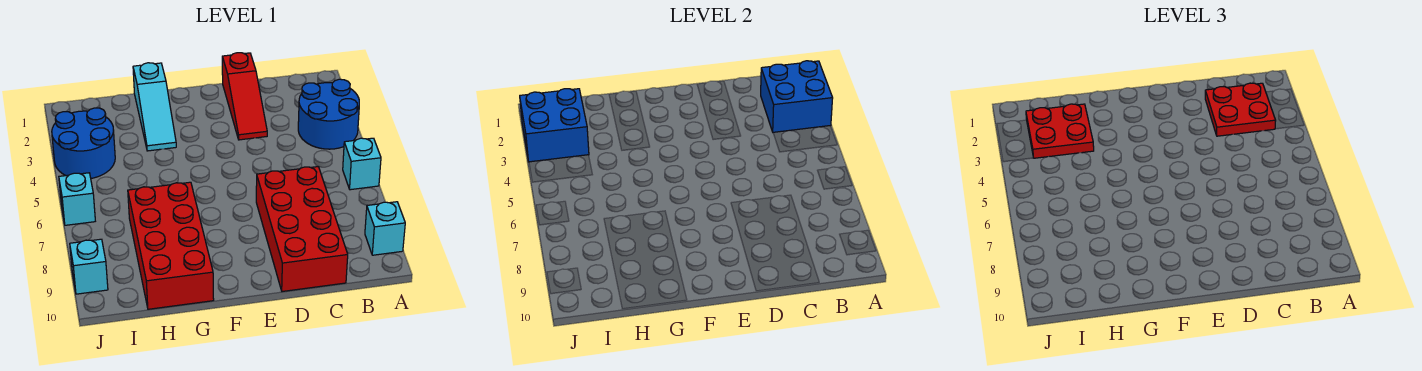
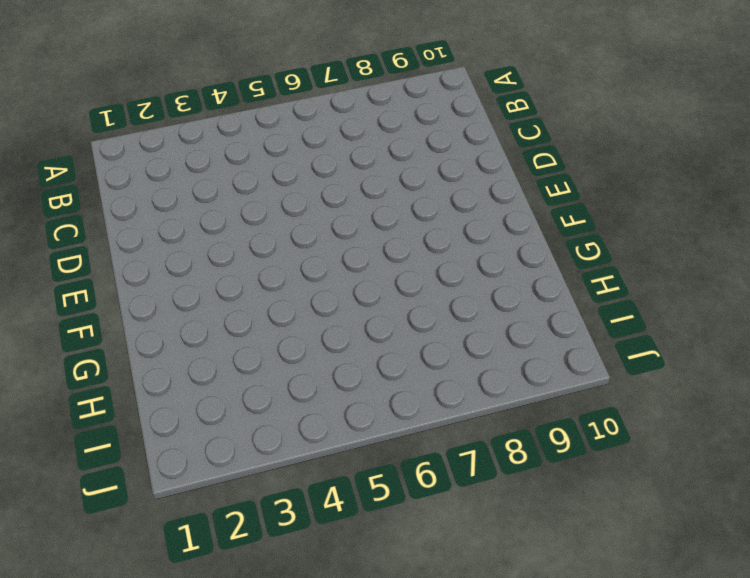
none -> blue 2x2 round brick [298,79,359,149]
none -> cyan 1x1 brick [343,138,381,190]
none -> cyan 1x1 brick [365,202,405,255]

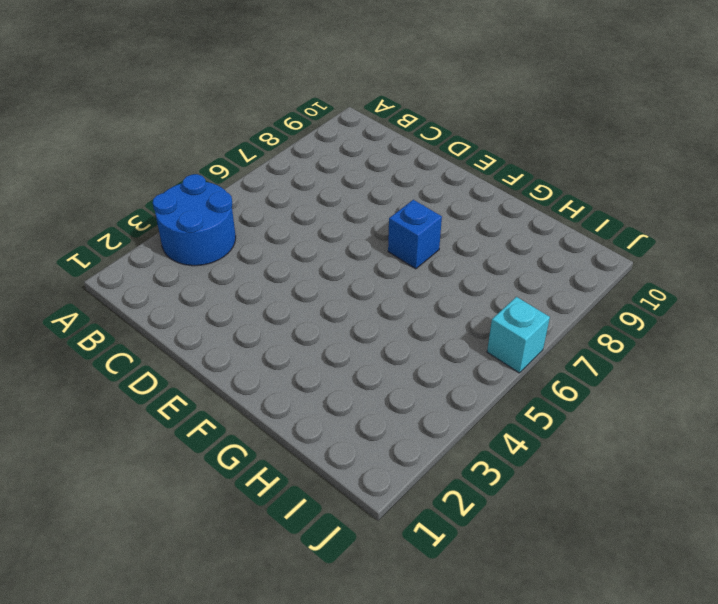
blue 1x1 brick [388,200,442,269] -> none
none -> cyan 1x1 brick [343,138,381,190]
none -> cyan 1x1 brick [365,202,405,255]
none -> red 2x4 brick [256,167,348,292]

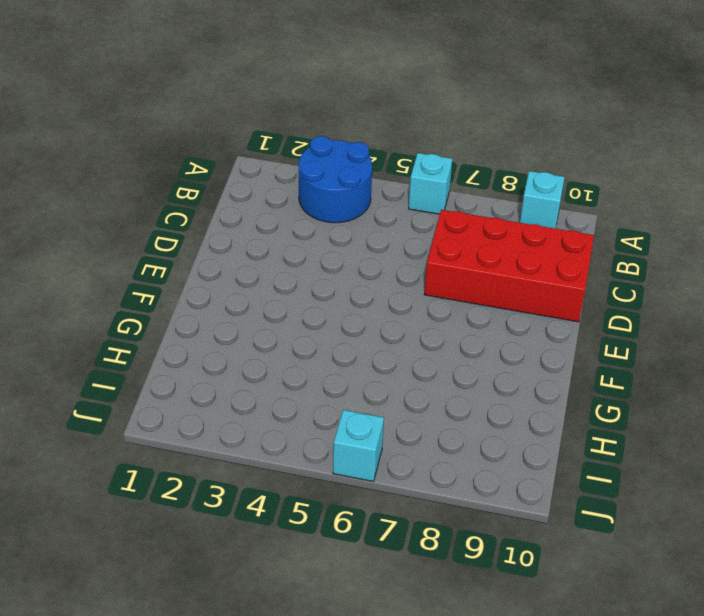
none -> red 1x3 slope [222,53,267,140]
none -> cyan 1x3 slope [133,63,176,151]
none -> red 2x4 brick [128,182,214,309]

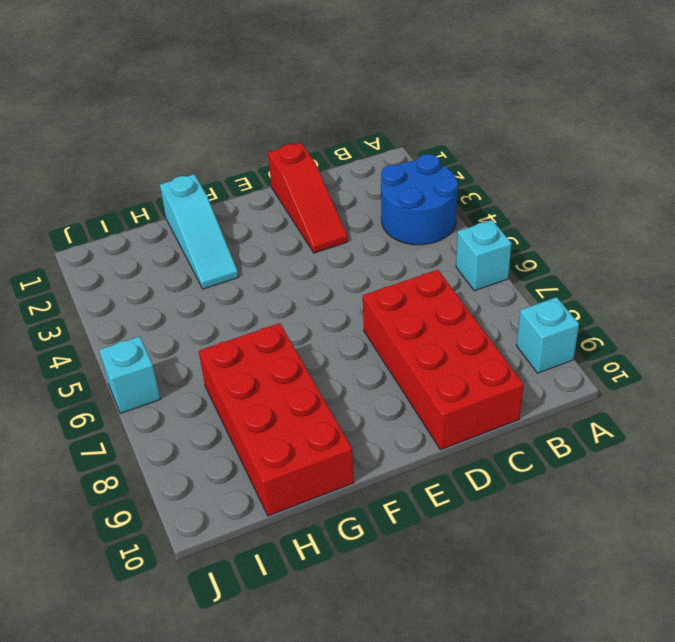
none -> blue 2x2 round brick [52,108,115,178]
none -> cyan 1x1 brick [70,239,108,294]
none -> blue 2x2 brick [761,61,833,132]

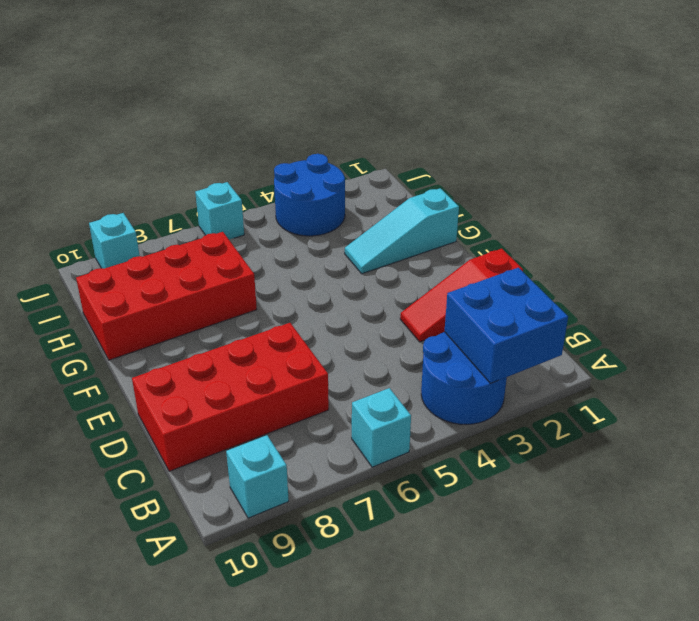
none -> blue 2x2 brick [520,89,589,162]
none -> red 2x2 plate [1205,83,1276,136]
none -> red 2x2 plate [1026,104,1094,158]

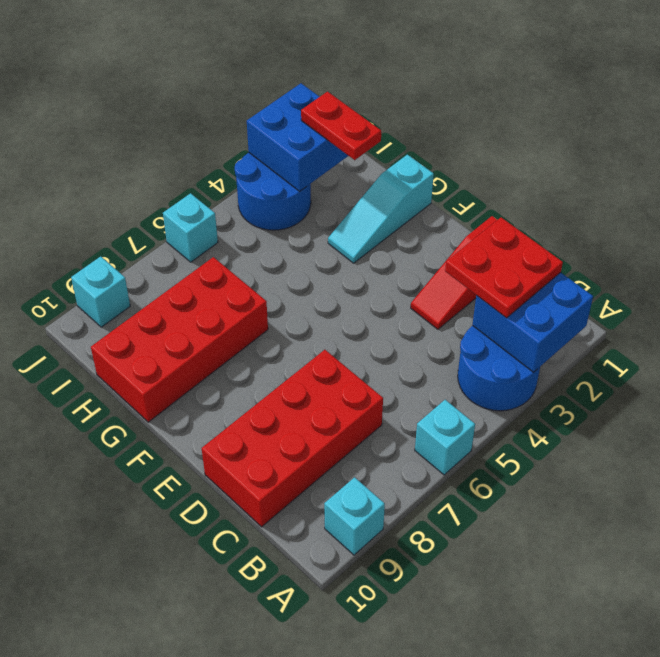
red 1x2 plate [301,92,381,160] -> red 2x2 plate [1026,104,1094,158]

